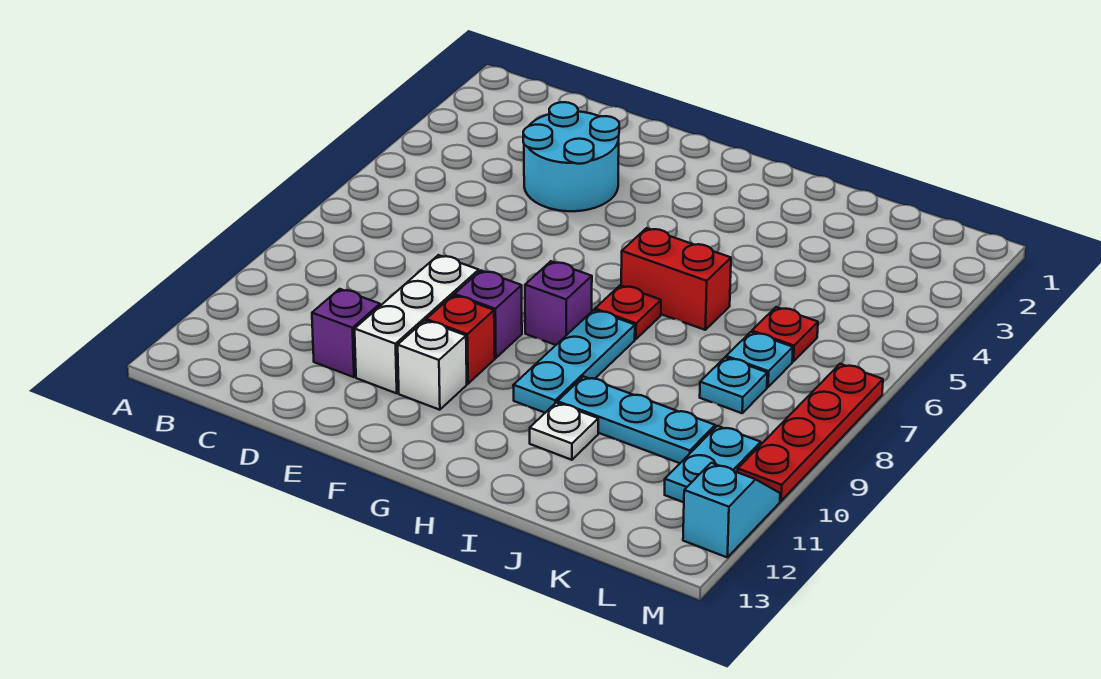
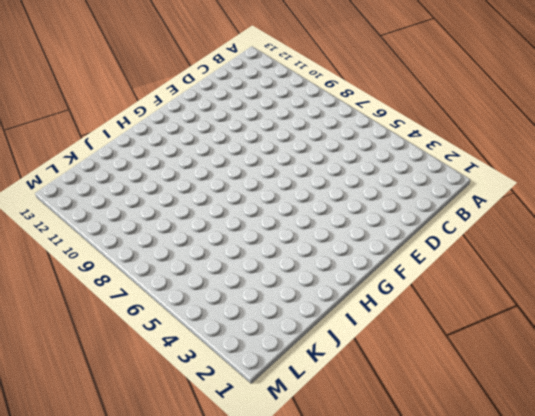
none -> cyan 2x2 round brick [523,102,619,211]
none -> purple 1x1 brick [312,289,380,377]
none -> white 1x3 brick [355,255,479,393]

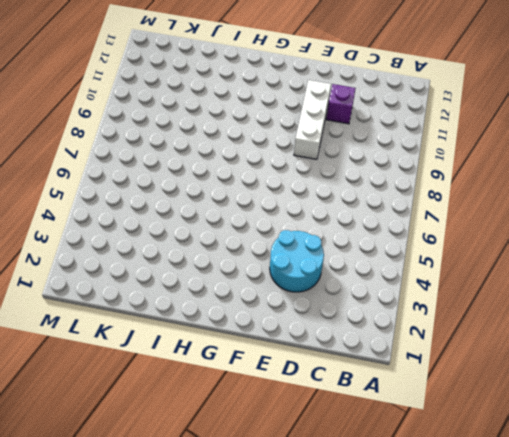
none -> purple 1x1 brick [454,271,522,358]
none -> red 1x1 brick [426,295,495,384]
none -> white 1x1 brick [398,321,467,410]

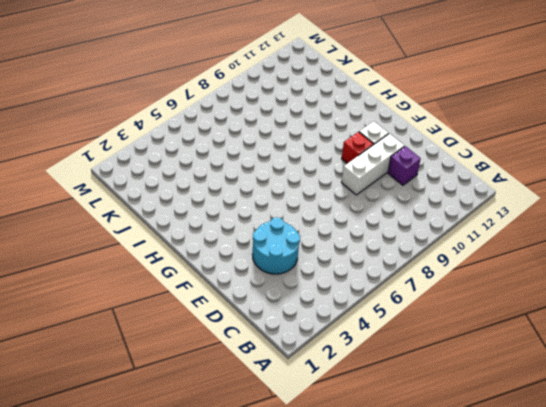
none -> purple 1x1 brick [454,271,522,358]
none -> purple 1x1 brick [525,261,592,345]
none -> red 1x2 brick [621,228,731,330]

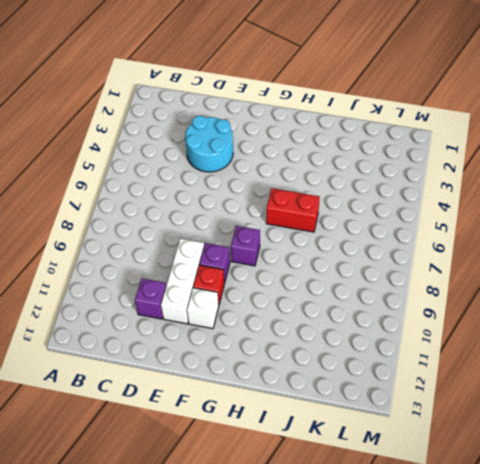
none -> red 1x1 plate [595,285,661,339]
none -> cyan 1x3 plate [513,310,635,413]
none -> cyan 1x3 plate [557,376,715,463]

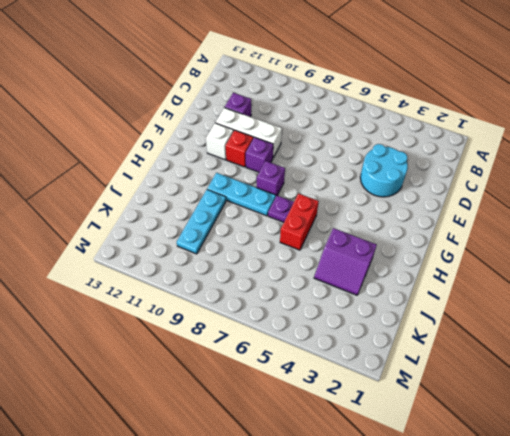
purple 1x1 plate [268,195,294,222] -> red 1x1 plate [595,285,661,339]
purple 2x2 slope [314,228,377,295] -> none
none -> white 1x1 plate [530,403,598,460]
none -> red 1x1 plate [752,307,818,362]
none -> cyan 1x1 plate [726,332,793,387]

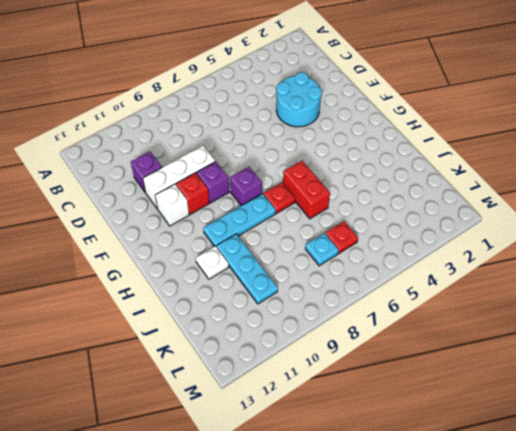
none -> cyan 1x1 plate [700,357,767,413]
none -> cyan 1x2 plate [665,426,761,502]
none -> red 1x4 plate [738,364,883,501]

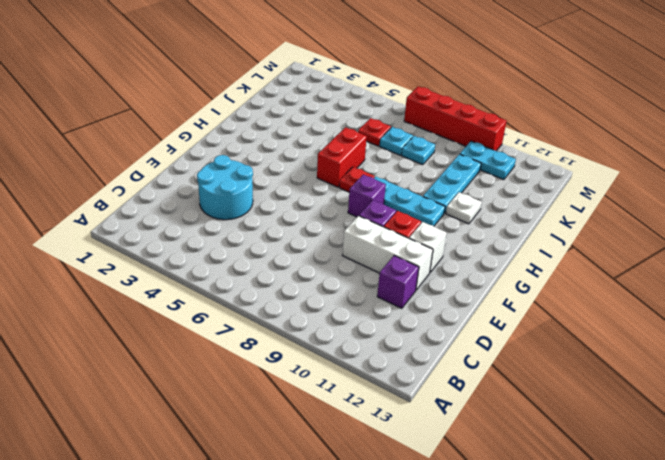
red 1x4 brick [404,86,506,151] -> red 1x4 plate [738,364,883,501]
none -> cyan 1x2 slope [683,463,780,557]

